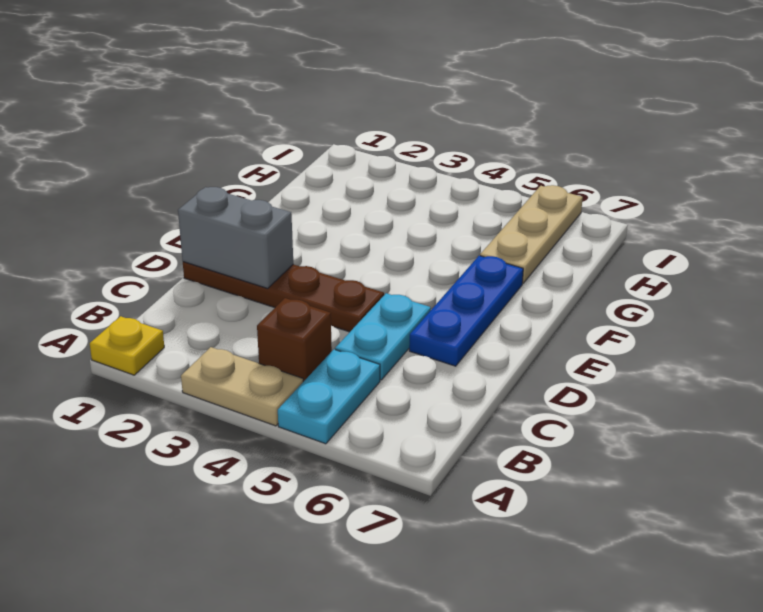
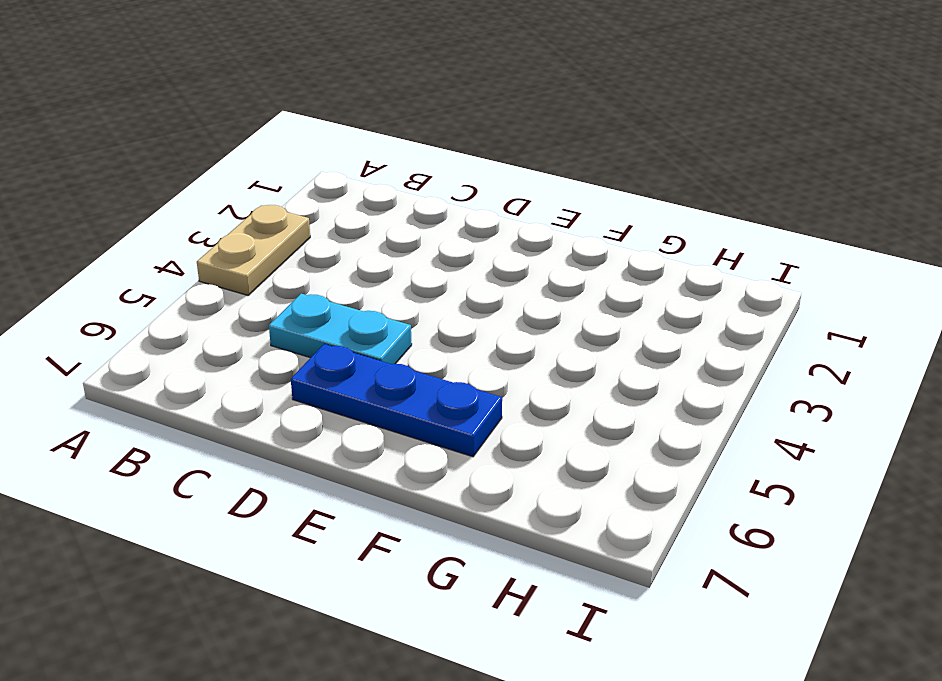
none -> yellow 1x1 plate [90,316,164,375]
none -> cyan 1x2 plate [278,349,380,444]

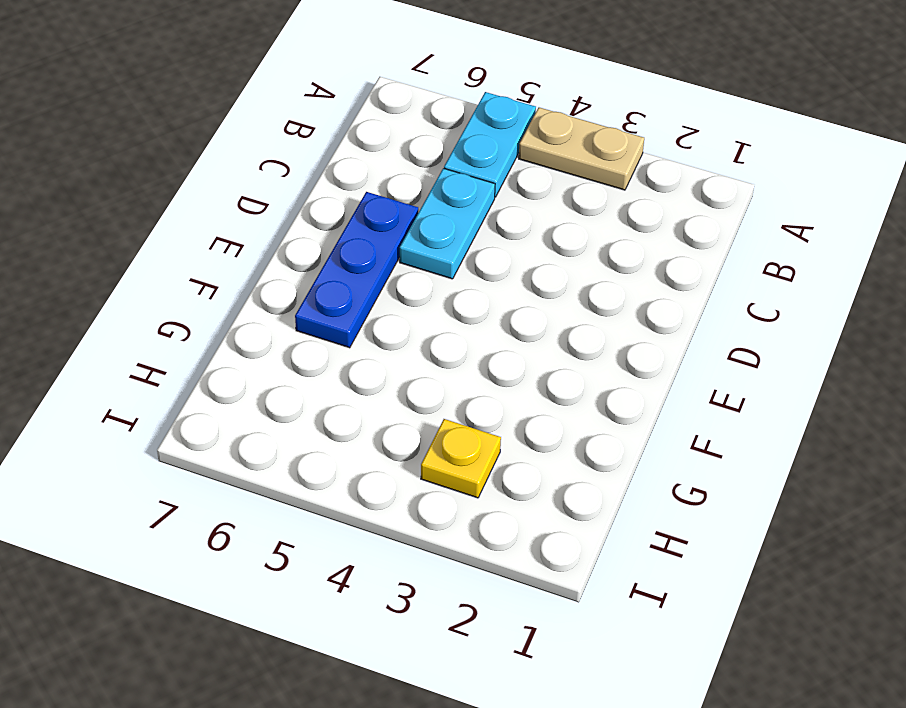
yellow 1x1 plate [421,419,501,498] -> yellow 1x1 plate moved to [90,316,164,375]
none -> brown 1x1 brick [257,298,332,382]
none -> brown 1x4 plate [183,262,384,332]

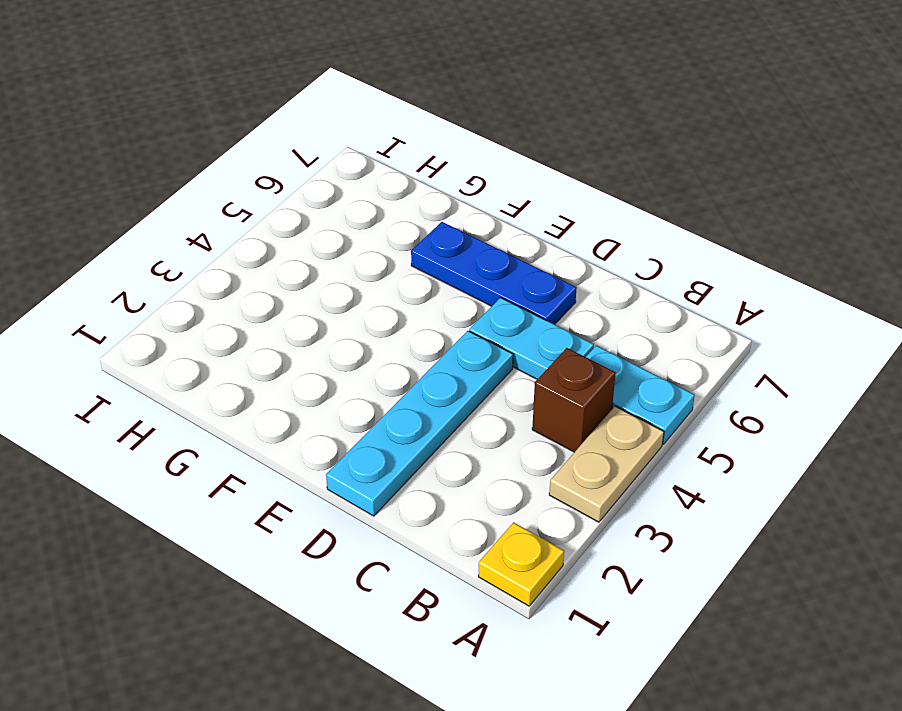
cyan 1x4 plate [326,331,513,516] -> brown 1x4 plate [183,262,384,332]
none -> tan 1x3 plate [480,185,583,283]
none -> grey 1x2 brick [178,187,293,288]

